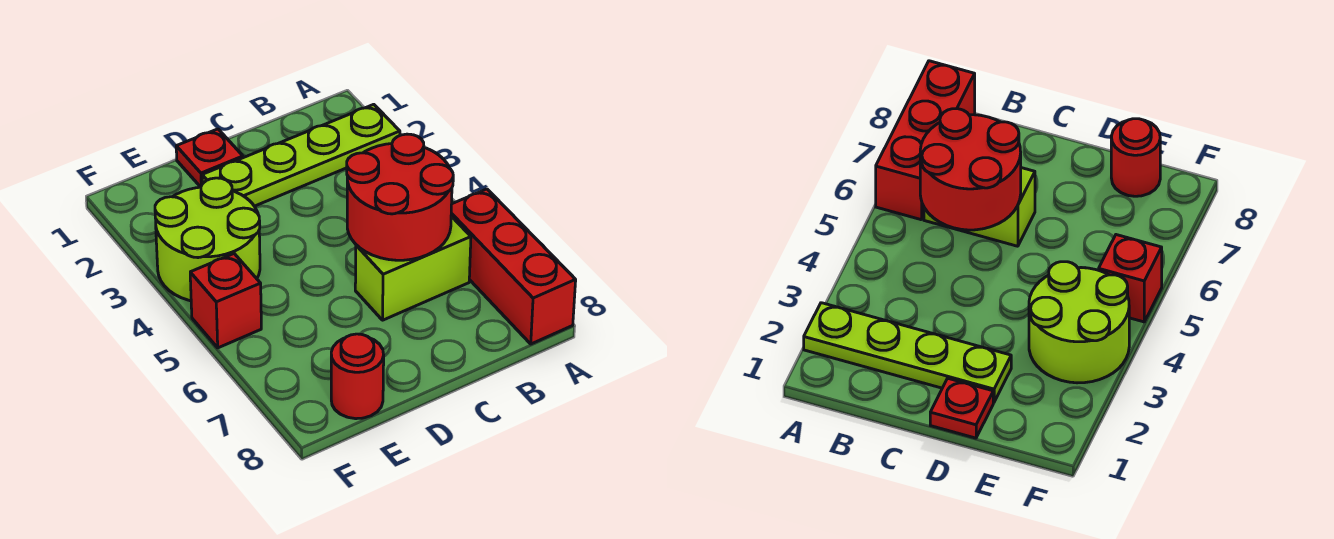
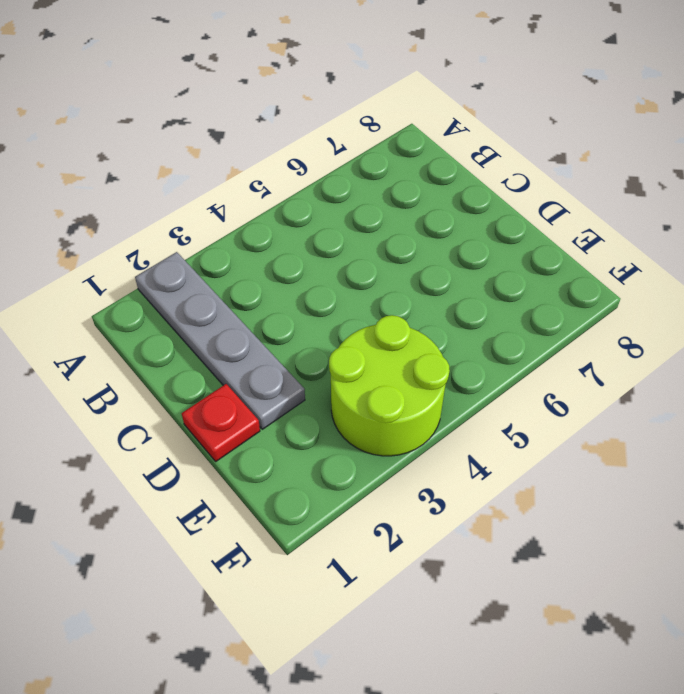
grey 1x4 plate [135,252,305,429] -> lime 1x4 plate [202,104,400,206]
none -> red 1x3 brick [451,189,576,344]
none -> lime 1x2 brick [355,216,471,320]

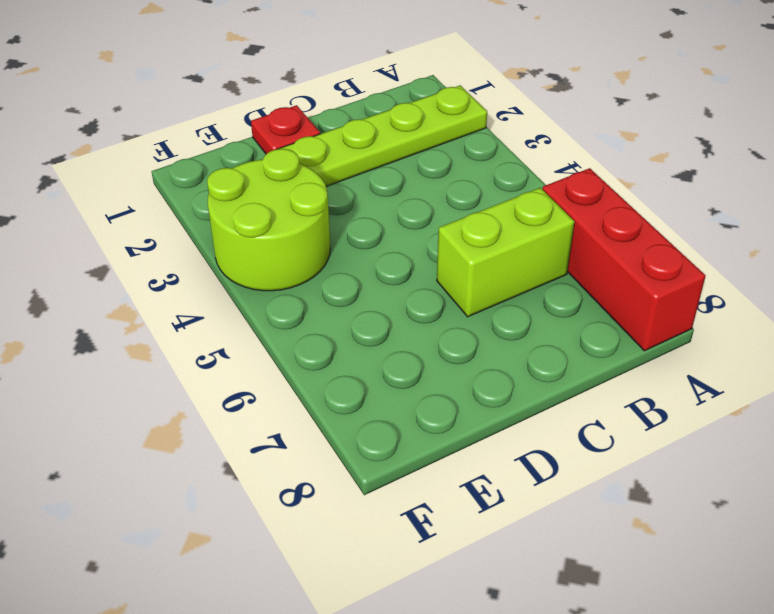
none -> red 1x1 round brick [331,334,384,419]
none -> red 1x1 brick [190,254,261,348]

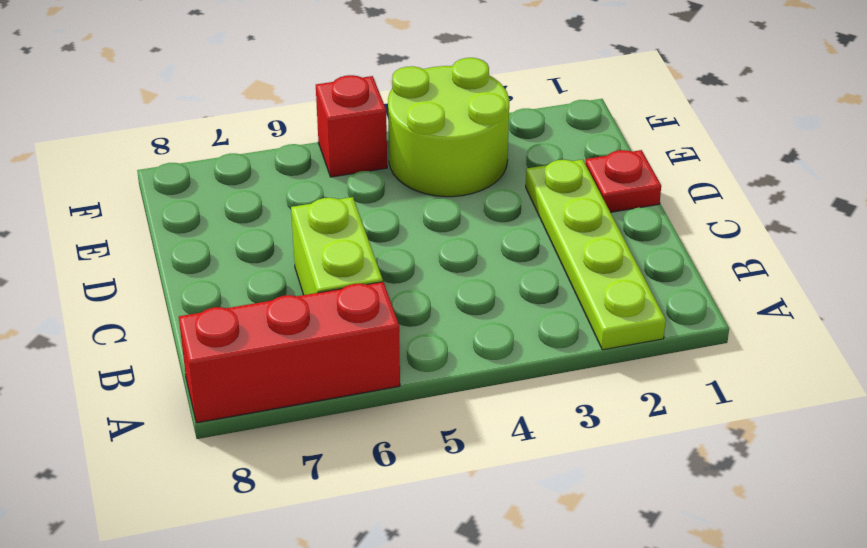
none -> red 1x1 round brick [331,334,384,419]
none -> red 2x2 round brick [347,134,453,260]

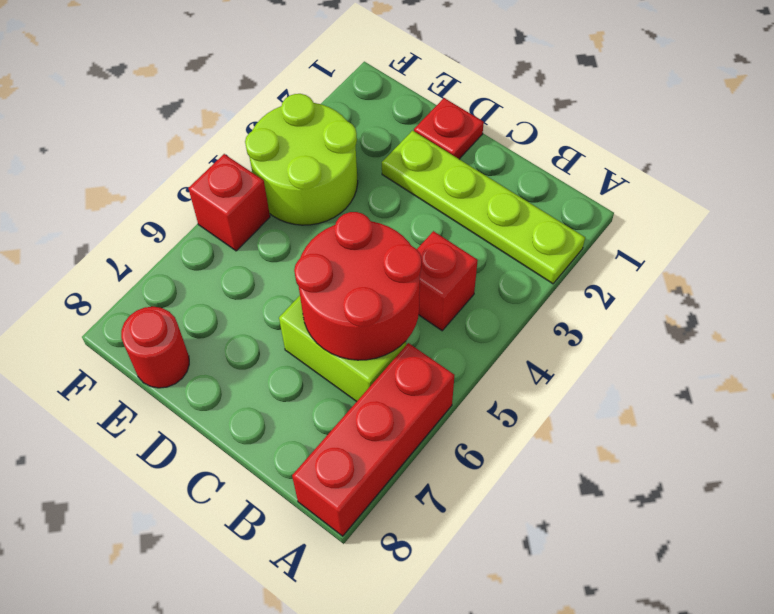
red 1x1 brick [417,231,478,331] -> none

